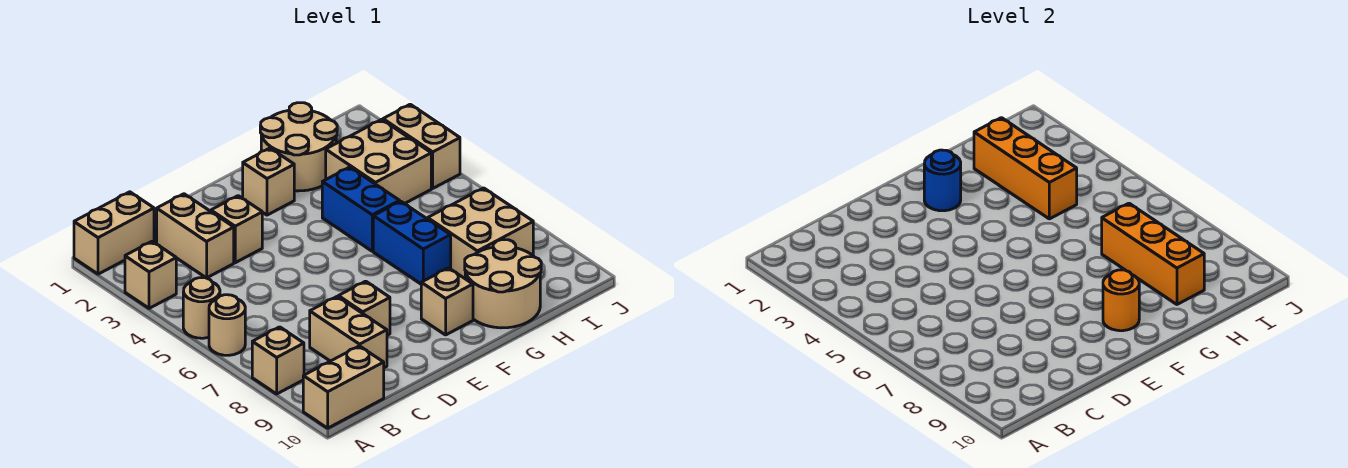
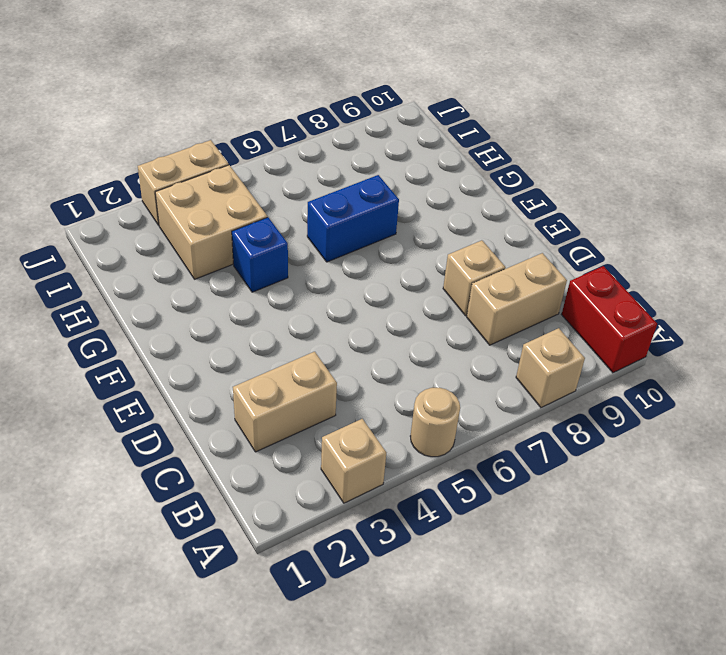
red 1x2 brick [562,266,657,373] -> tan 1x2 brick [303,346,384,428]
blue 1x1 brick [232,217,288,292] -> blue 1x2 brick [322,167,400,251]
none -> tan 1x2 brick [74,192,154,274]
none -> tan 1x1 round brick [209,295,245,355]
none -> tan 1x1 brick [211,196,262,263]

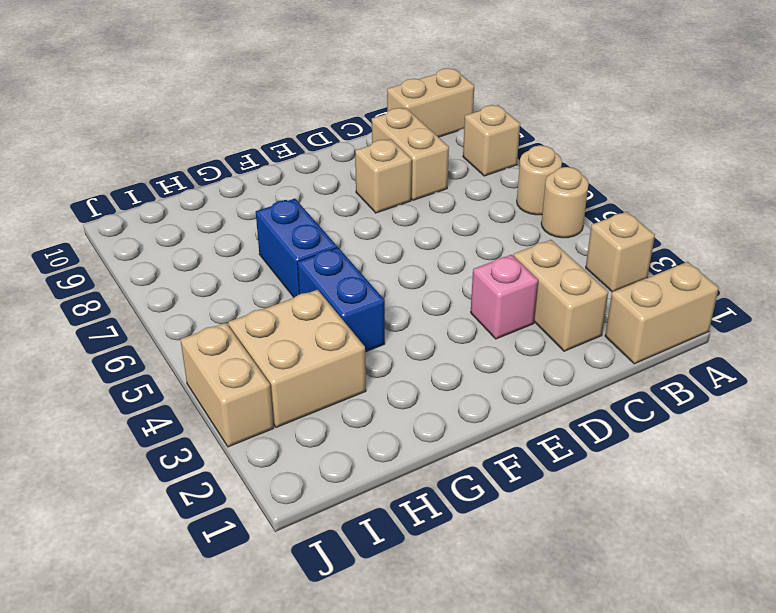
pink 1x1 brick [471,255,538,339] -> tan 1x1 brick [211,196,262,263]
none -> tan 1x1 brick [243,148,294,215]
none -> tan 1x1 brick [421,268,473,335]
none -> tan 2x2 round brick [260,103,337,191]

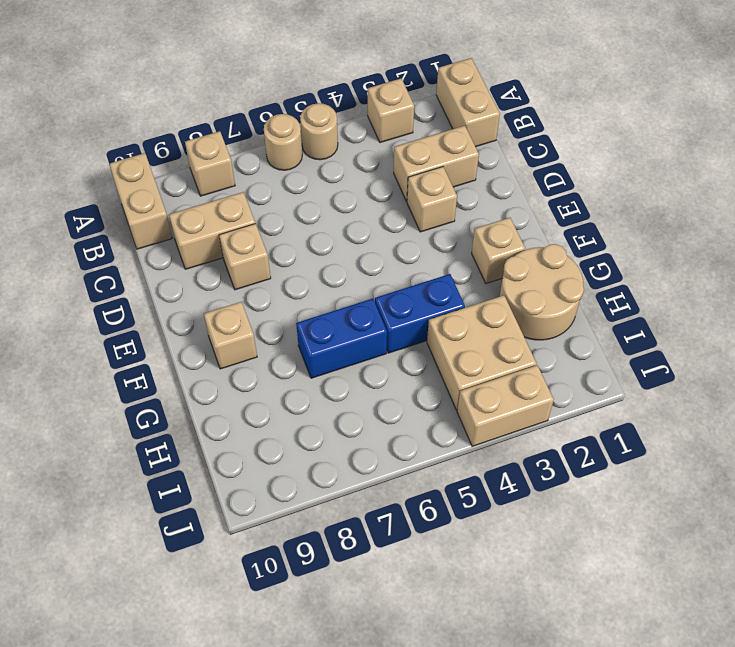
none -> tan 2x2 round brick [465,240,541,328]
none -> tan 2x2 brick [428,188,533,278]
none -> blue 1x1 round brick [924,150,961,211]

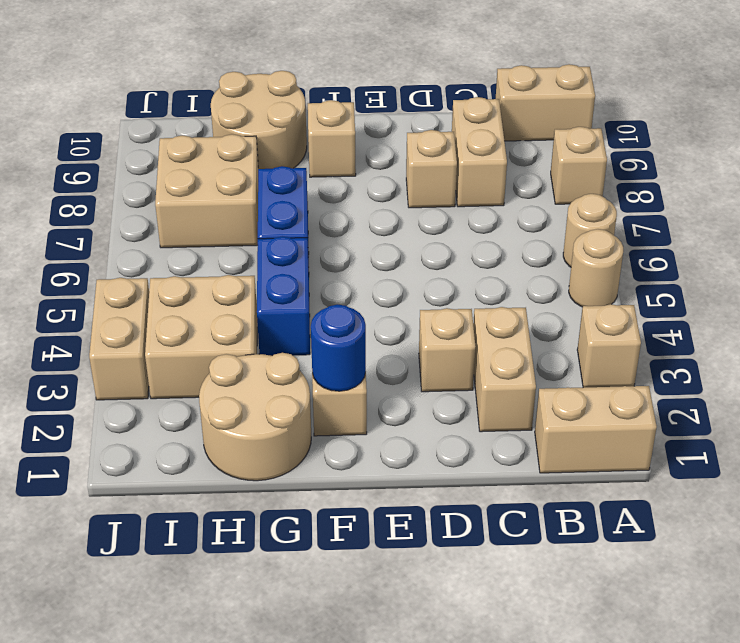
none -> orange 1x1 round brick [1103,270,1139,331]
none -> orange 1x3 brick [974,118,1077,219]
none -> orange 1x3 brick [1102,203,1204,304]

